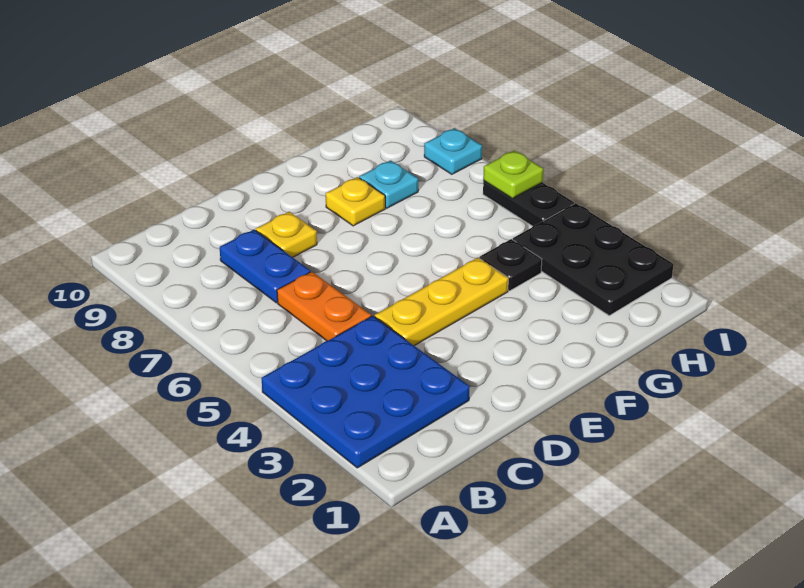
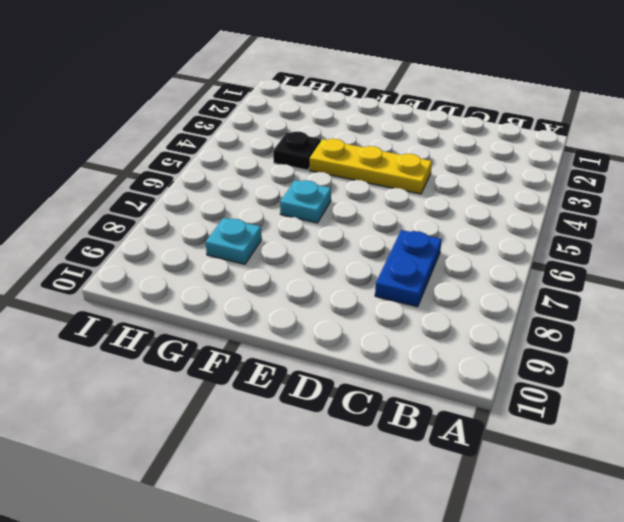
cyan 1x1 plate [280,180,331,223] -> cyan 1x1 plate moved to [424,128,482,174]
none -> blue 3x3 plate [262,316,470,468]
none -> orange 1x2 plate [277,272,371,341]
none -> yellow 1x1 plate [256,212,317,257]

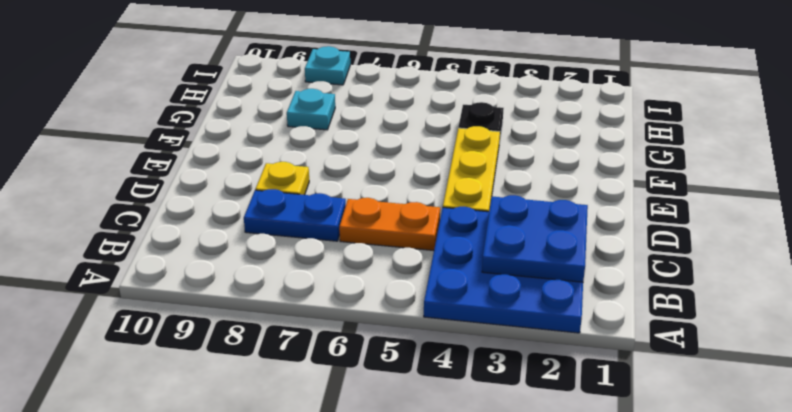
blue 2x2 plate [482,195,588,282] -> none
none -> yellow 1x1 plate [326,177,385,226]
none -> black 2x3 plate [513,203,673,316]
none -> black 1x2 plate [483,181,574,226]

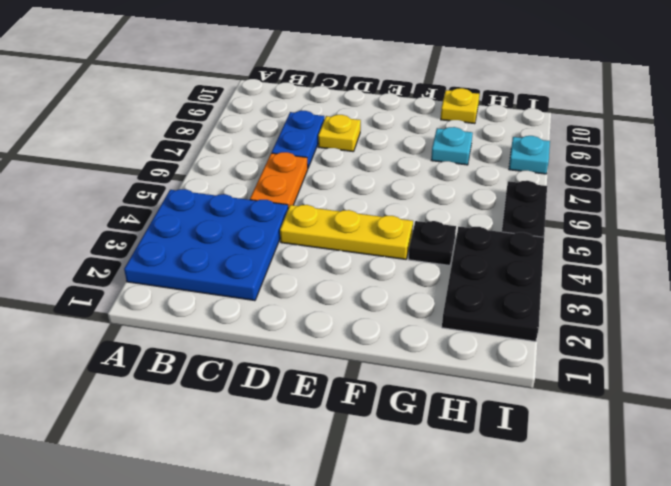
yellow 1x1 plate [441,88,479,124] -> yellow 1x1 plate moved to [326,177,385,226]
none -> lime 1x1 plate [483,151,543,198]

